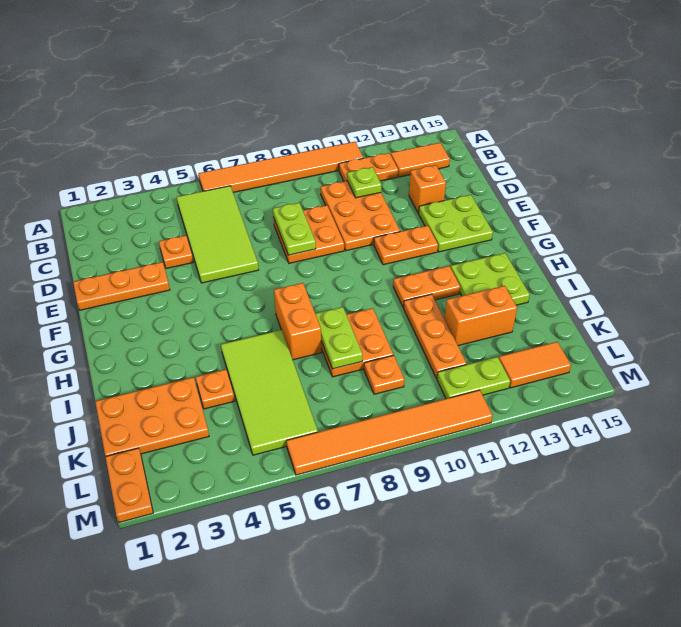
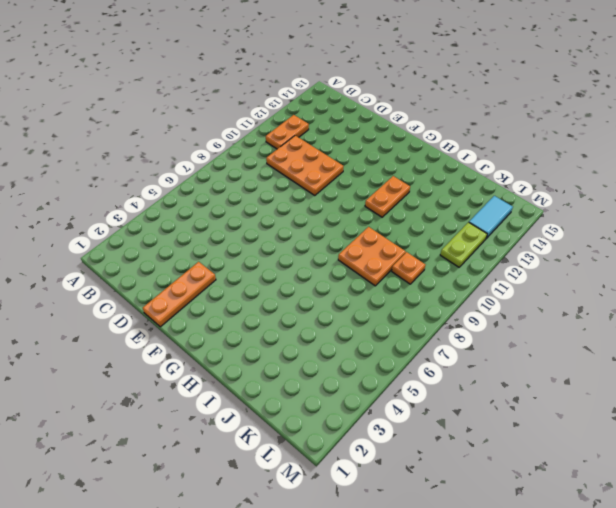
cyan 1x2 tile [469,196,513,239] -> orange 1x2 tile [499,342,571,388]
none -> orange 1x6 tile [198,142,363,192]
none -> lime 2x4 tile [177,186,259,283]
none -> orange 1x2 tile [391,143,450,177]

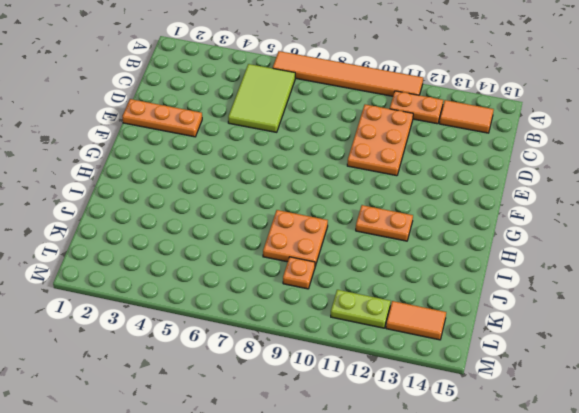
lime 2x3 tile [228,64,295,132] -> lime 2x4 tile [177,186,259,283]
none -> orange 1x1 plate [159,236,193,269]
none -> orange 2x2 plate [273,205,344,263]
none -> orange 1x1 brick [409,165,446,213]

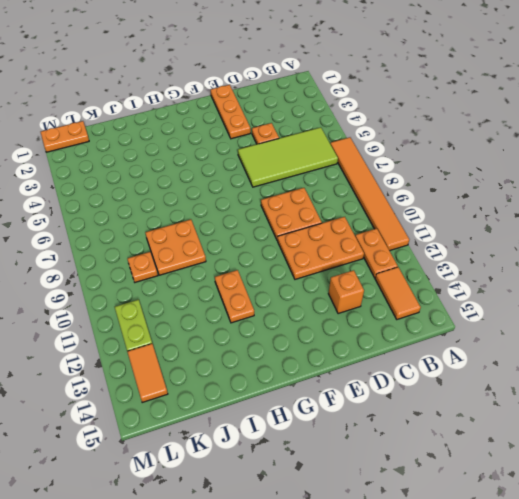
none -> lime 2x2 plate [419,195,493,252]
none -> orange 1x2 plate [374,226,438,265]
none -> orange 1x2 brick [274,283,322,360]

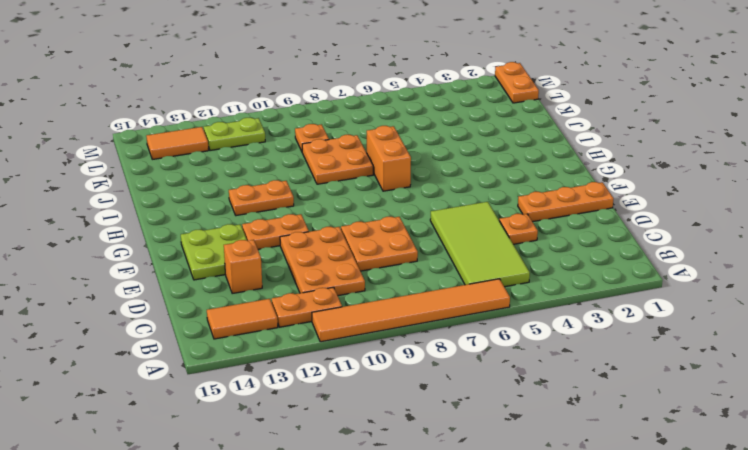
none -> lime 2x2 plate [451,253,530,305]
none -> lime 2x4 tile [221,330,318,455]
none -> orange 1x3 plate [404,294,467,378]

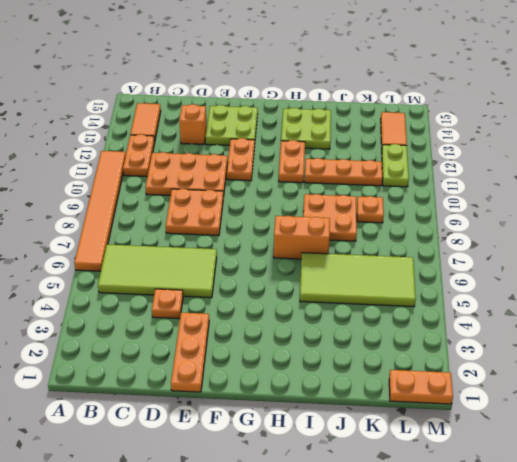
none -> orange 2x3 plate [95,377,209,456]
none -> orange 1x1 plate [196,370,235,409]
none -> orange 1x2 brick [444,286,517,346]

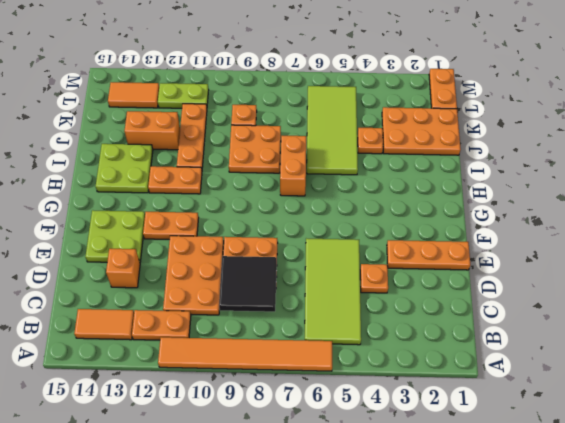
black 2x2 tile [219,256,277,312] -> lime 1x2 plate [273,203,316,255]
none -> orange 1x6 tile [286,390,493,475]
none -> lime 1x1 plate [347,167,381,198]
none -> lime 1x2 plate [315,307,363,369]

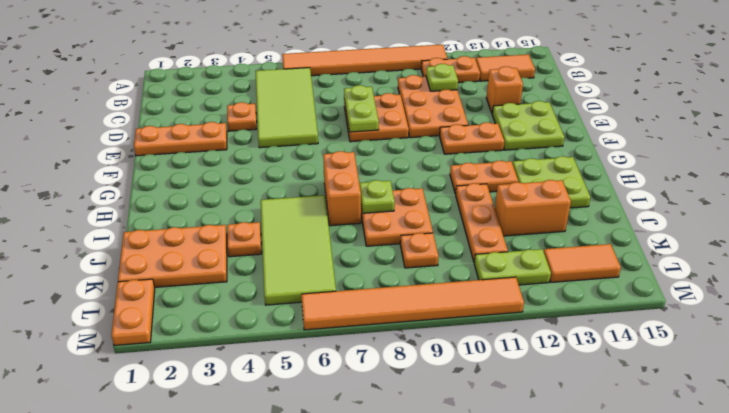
lime 1x1 plate [359,180,395,213] -> lime 1x2 plate [315,307,363,369]

